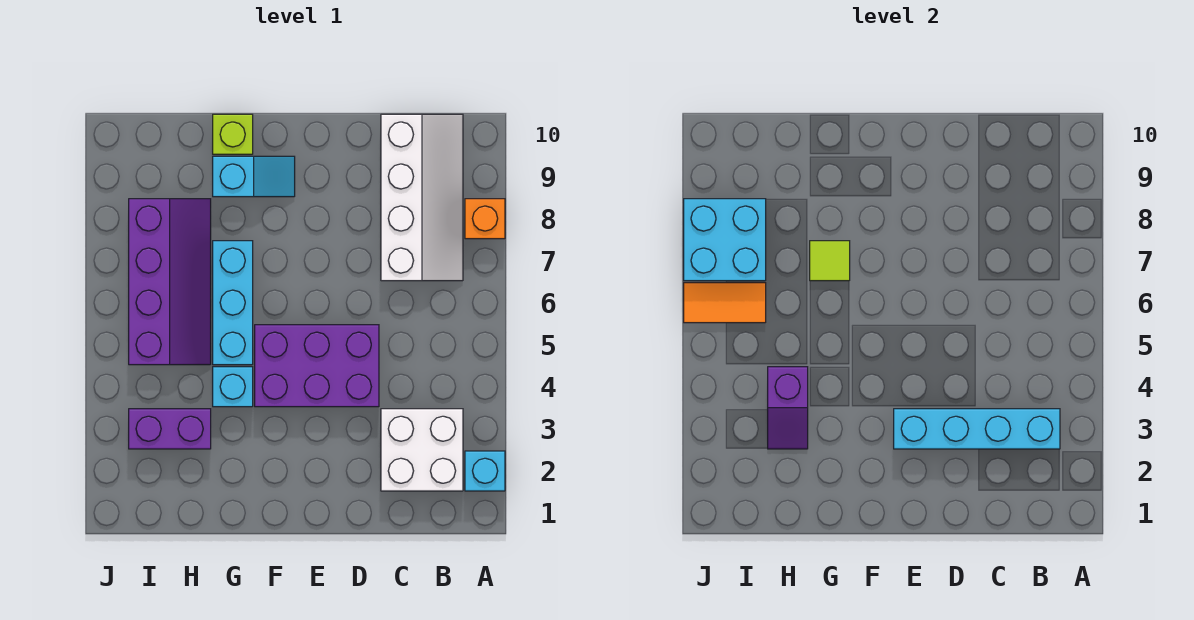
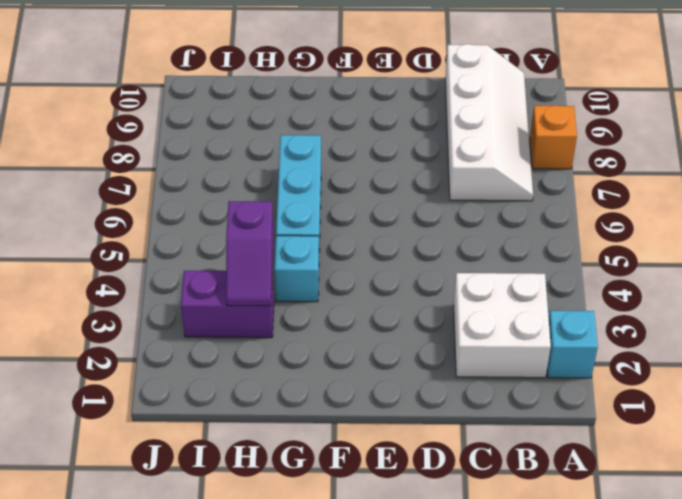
none -> purple 2x3 brick [255,325,379,407]
none -> cyan 1x2 slope [213,156,295,197]
none -> lime 1x1 brick [213,114,253,154]

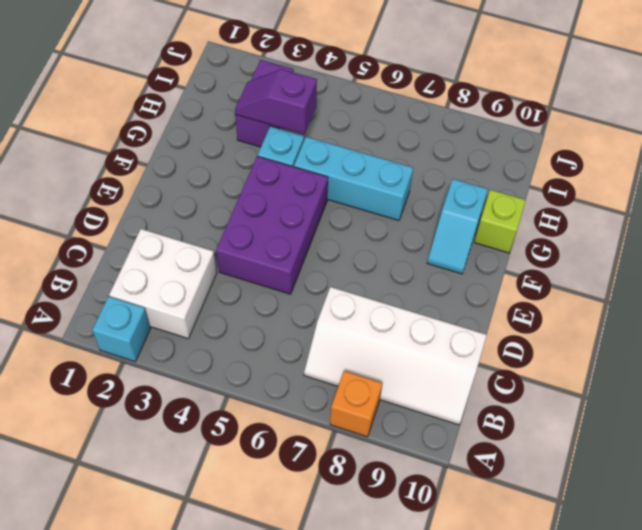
none -> purple 2x4 slope [129,199,211,365]
none -> cyan 1x4 brick [894,409,1060,449]
none -> lime 1x1 tile [810,241,850,281]

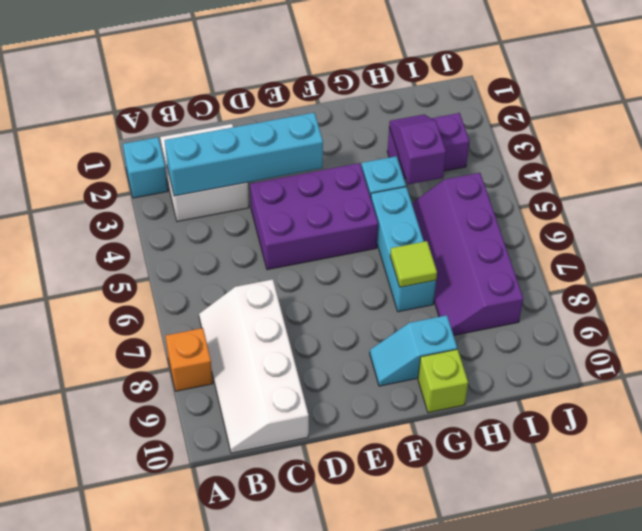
none -> orange 1x2 tile [684,283,766,323]
none -> cyan 2x2 brick [684,199,766,281]

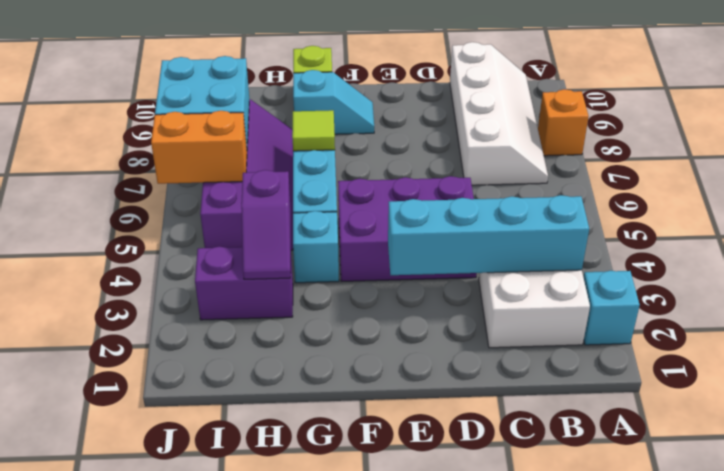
orange 1x2 brick [151,111,247,184] -> orange 1x2 tile [684,283,766,323]

